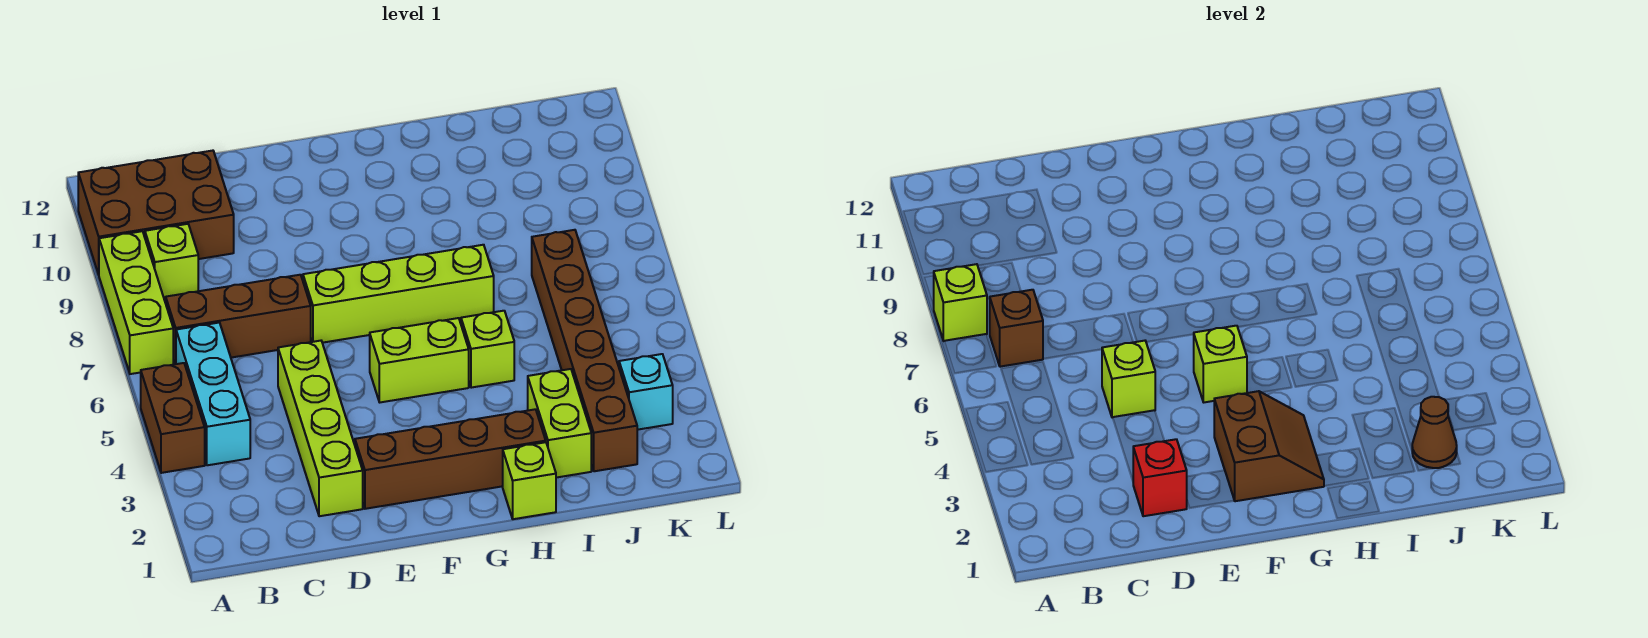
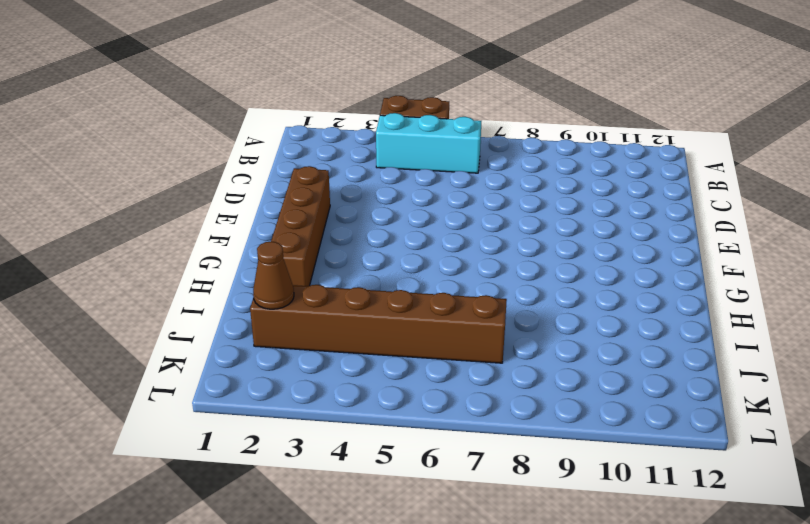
none -> lime 1x3 brick [99,231,173,374]
none -> brown 2x3 brick [78,151,234,275]
none -> brown 1x3 brick [166,275,311,364]

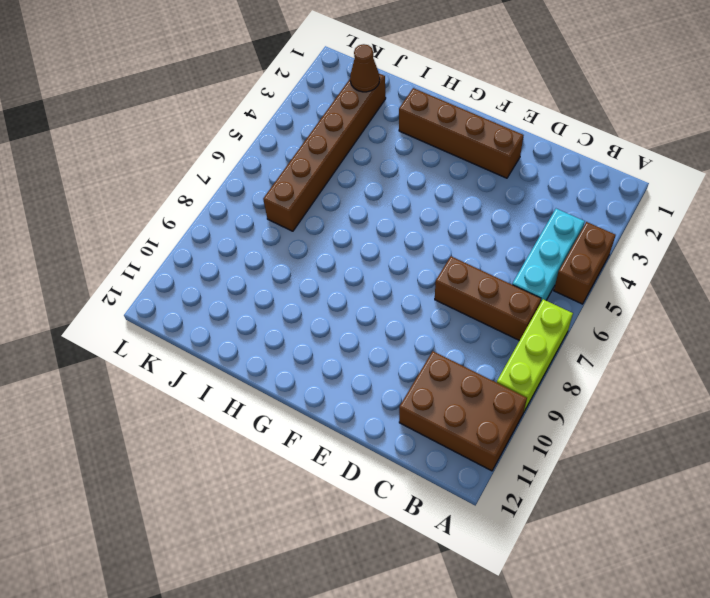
none -> lime 1x1 brick [145,224,198,299]
none -> lime 1x4 brick [278,341,363,516]
none -> lime 1x4 brick [303,245,494,343]

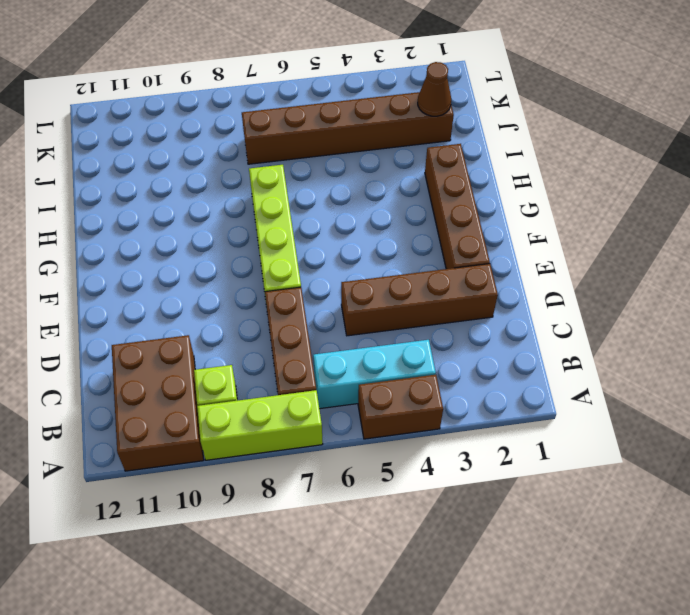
brown 1x4 brick [341,264,498,336] -> lime 1x4 brick [278,341,363,516]
none -> lime 1x2 brick [370,318,469,402]
none -> lime 1x1 brick [503,442,556,519]
none -> lime 1x1 brick [461,311,514,388]

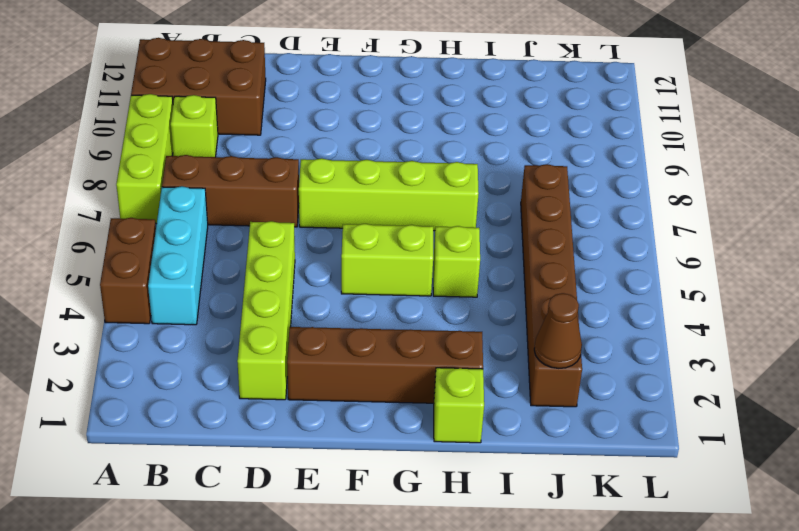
none -> lime 1x2 brick [528,369,591,478]
none -> cyan 1x1 brick [619,354,673,430]
none -> lime 1x1 brick [934,264,987,341]

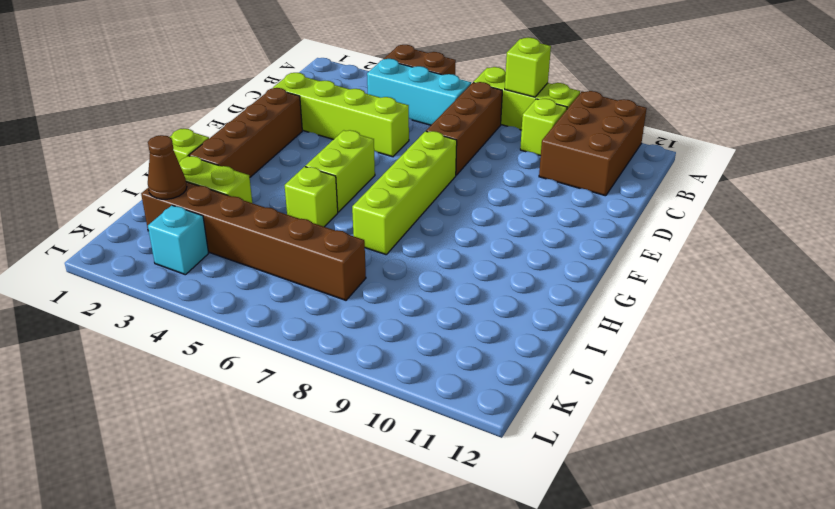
none -> brown 1x1 brick [989,290,1043,367]
none -> red 1x1 brick [1133,439,1187,516]
none -> lime 1x1 brick [1102,341,1155,418]

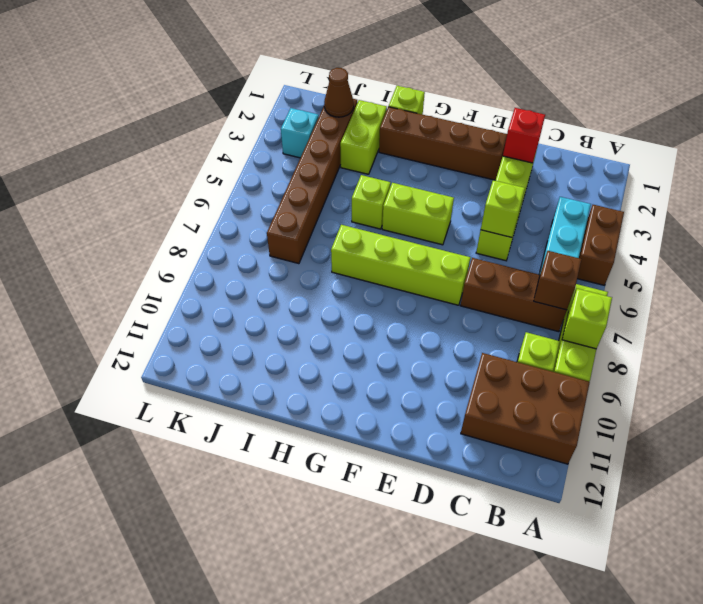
none -> brown 2x2 slope [1214,391,1324,501]
none -> lime 1x1 brick [1194,326,1247,402]

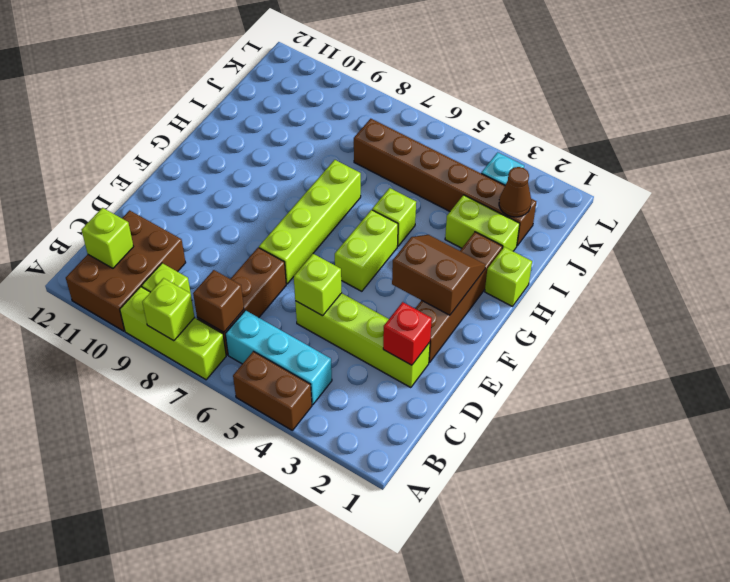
lime 1x1 brick [82,208,133,268] -> lime 1x1 brick moved to [1194,326,1247,402]

